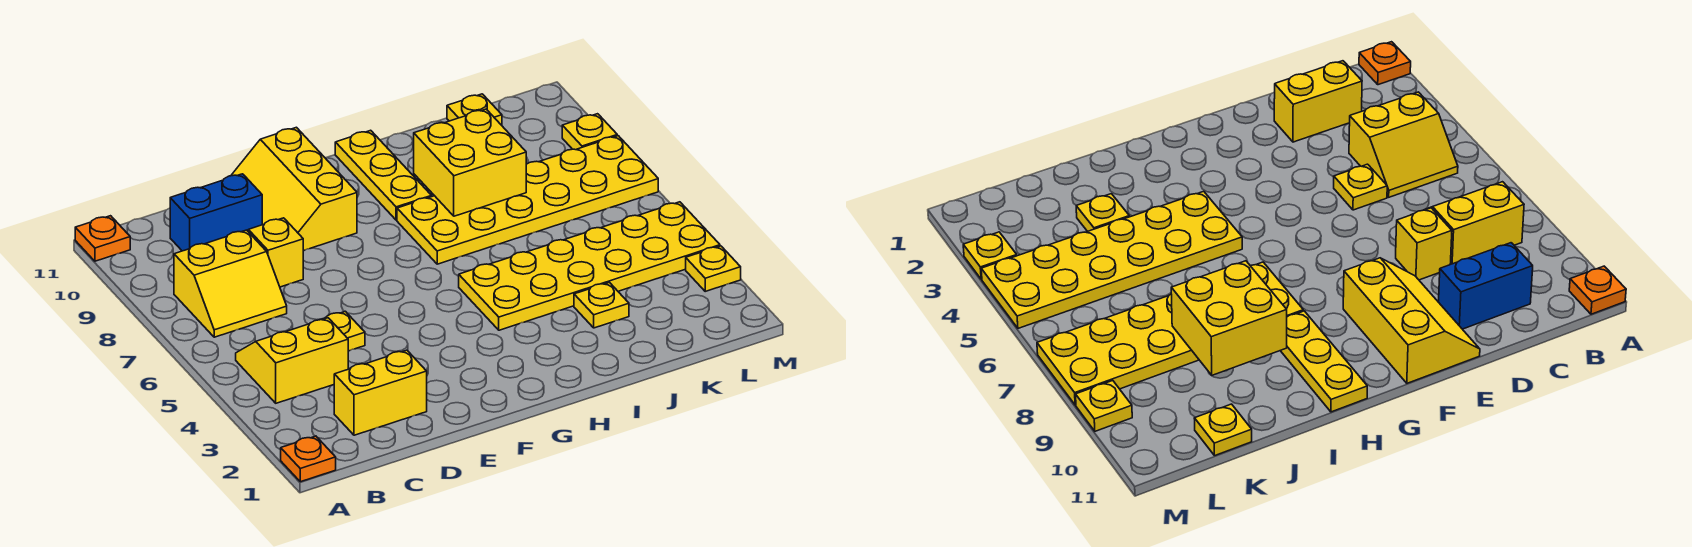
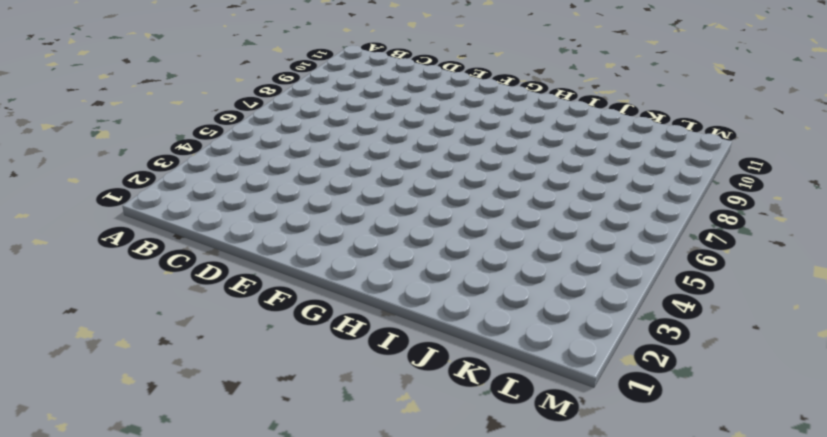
none -> orange 1x1 plate [281,436,336,482]
none -> orange 1x1 plate [75,216,130,261]
none -> yellow 2x2 slope [236,318,348,403]

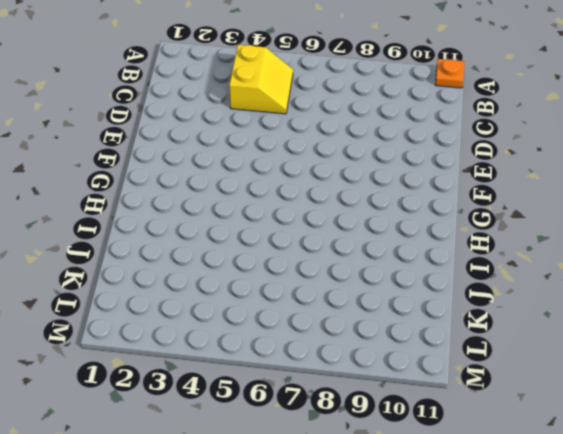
none -> orange 1x1 plate [281,436,336,482]
none -> yellow 2x2 slope [174,230,287,337]
none -> yellow 1x2 brick [334,350,427,435]

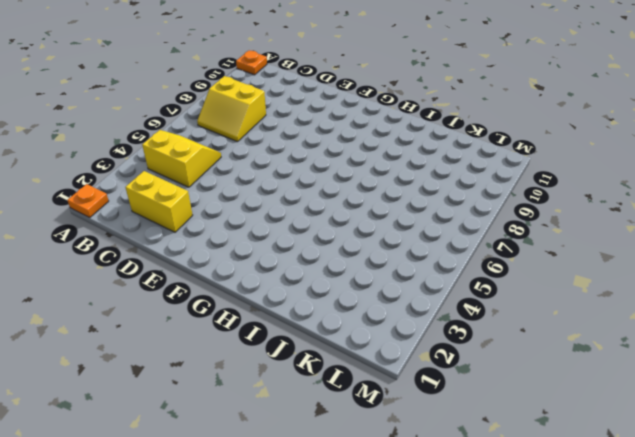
none -> blue 1x2 brick [170,174,262,251]
none -> yellow 1x1 plate [321,311,365,351]
none -> yellow 1x1 brick [248,218,303,287]

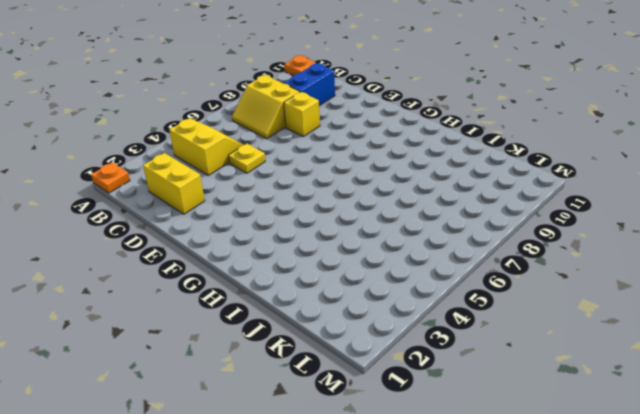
blue 1x2 brick [284,63,335,106] -> blue 1x2 brick turned to [170,174,262,251]
none -> yellow 2x3 slope [231,127,357,251]
none -> yellow 2x6 plate [459,202,720,330]
none -> yellow 2x6 plate [397,136,658,264]

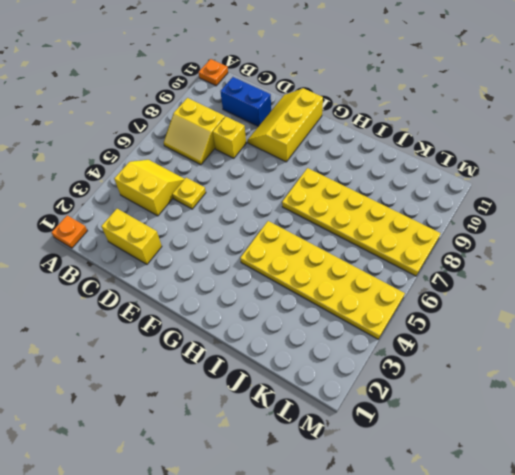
none -> yellow 1x3 plate [335,130,432,220]
none -> yellow 1x1 plate [574,282,629,328]
none -> yellow 1x1 plate [447,94,502,125]

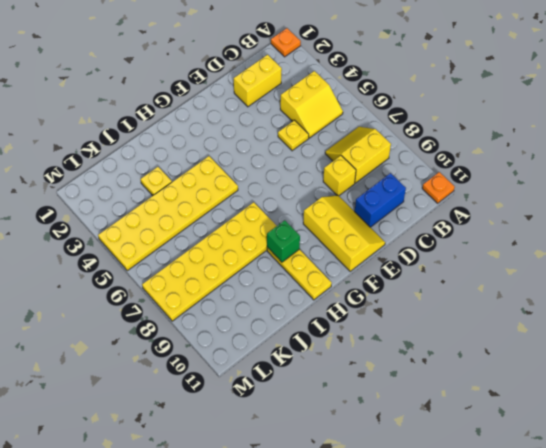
green 1x1 brick [267,220,300,262] -> none
none -> yellow 1x1 plate [447,94,502,125]
none -> yellow 1x1 plate [686,246,741,291]
none -> yellow 1x1 plate [562,114,617,150]

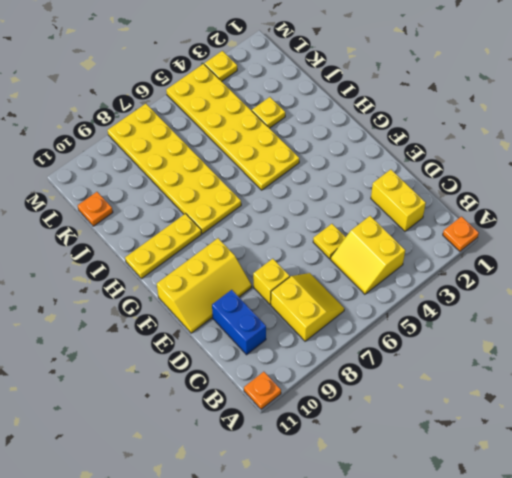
orange 1x1 plate [78,192,113,226] -> yellow 1x1 plate [447,94,502,125]
none -> yellow 1x1 plate [562,114,617,150]
none -> yellow 2x2 brick [414,109,526,216]

